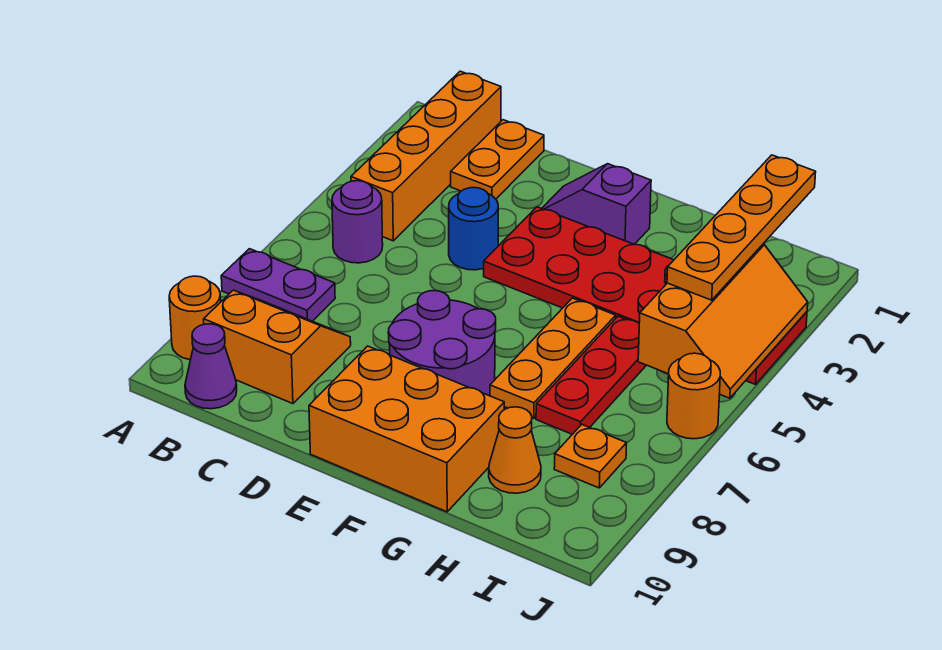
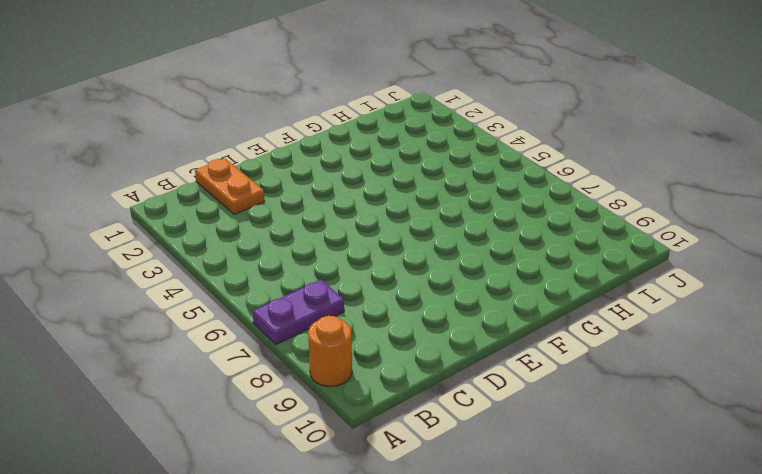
none -> orange 1x4 brick [351,71,501,241]
none -> purple 1x1 round brick [332,181,383,263]
none -> orange 2x2 slope [204,290,351,404]

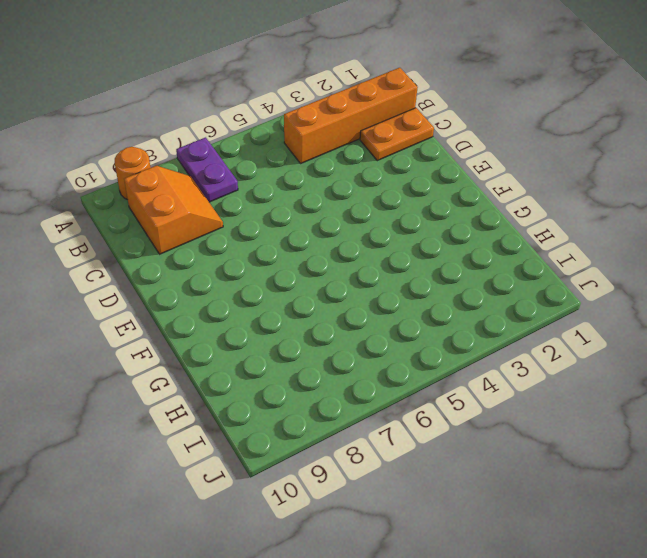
none -> purple 1x1 round brick [332,181,383,263]
none -> purple 1x1 cone [185,324,237,409]
none -> blue 1x1 round brick [449,188,498,270]

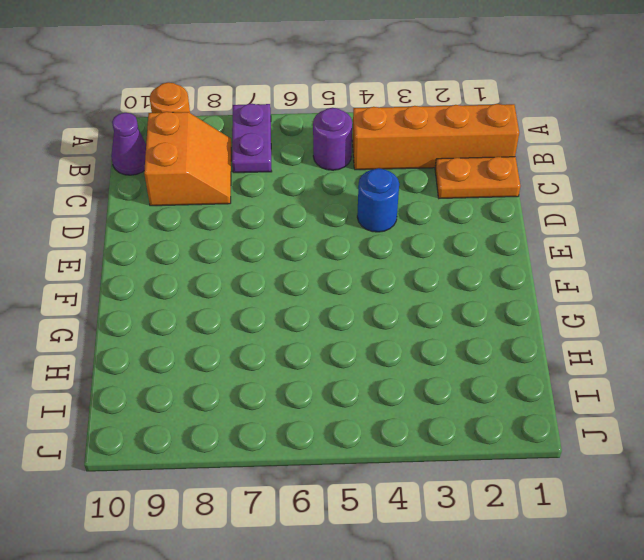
none -> purple 1x2 slope [542,164,651,244]
none -> red 2x6 plate [484,207,807,384]
none -> purple 2x2 round brick [388,291,496,396]

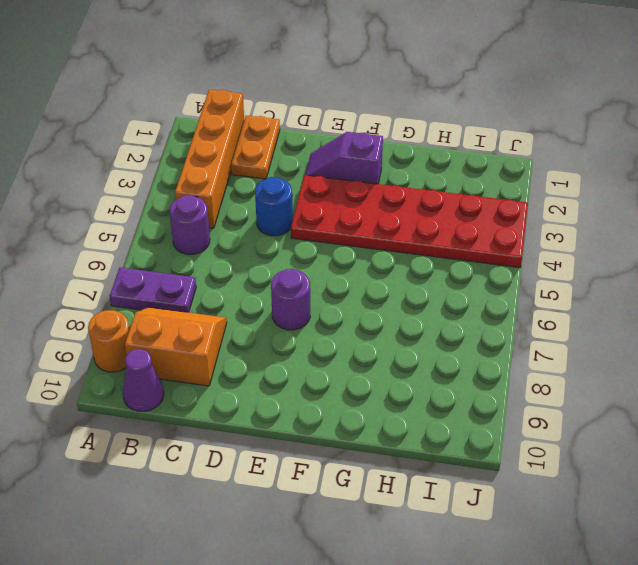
purple 1x1 round brick [271,269,310,330] -> purple 2x2 round brick [388,291,496,396]
none -> orange 2x3 brick [309,346,504,512]
none -> orange 1x3 plate [490,298,616,419]
none -> red 1x3 plate [536,316,646,434]

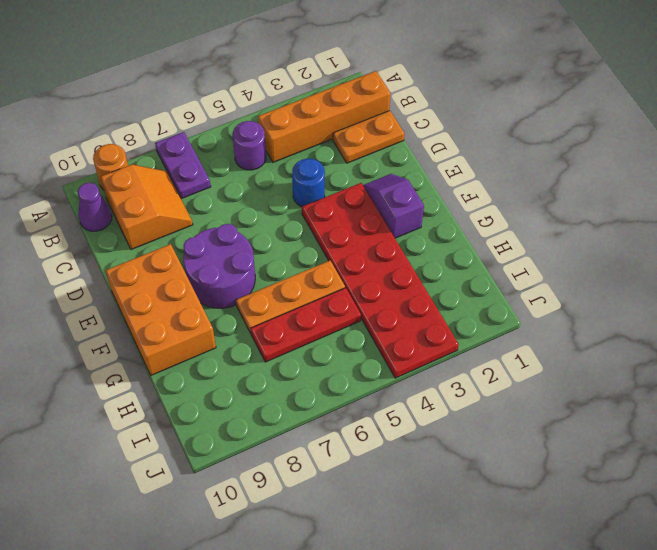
none -> orange 1x1 cone [489,407,541,493]
none -> orange 1x1 plate [554,424,627,488]
none -> orange 1x1 round brick [667,353,720,439]

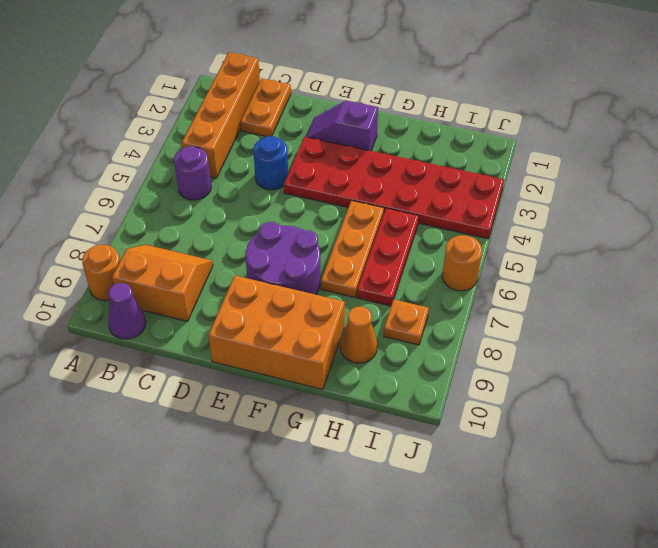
none -> purple 1x2 plate [221,249,335,321]
none -> orange 2x3 slope [638,244,808,398]
none -> orange 1x4 plate [667,155,816,300]

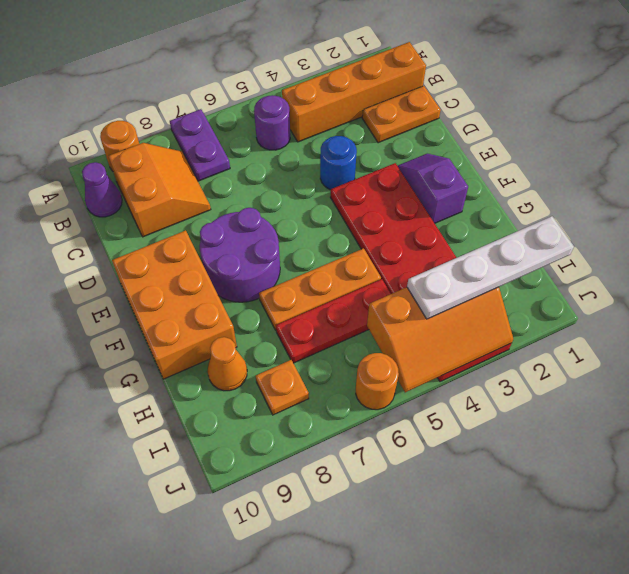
white 1x4 plate [407,216,574,319] -> orange 1x4 plate [667,155,816,300]

